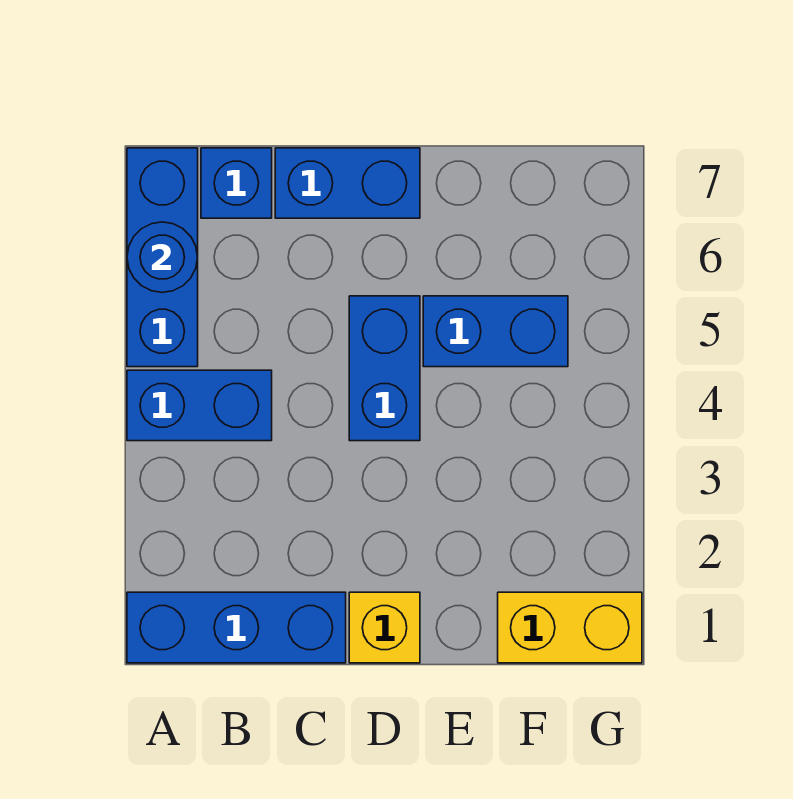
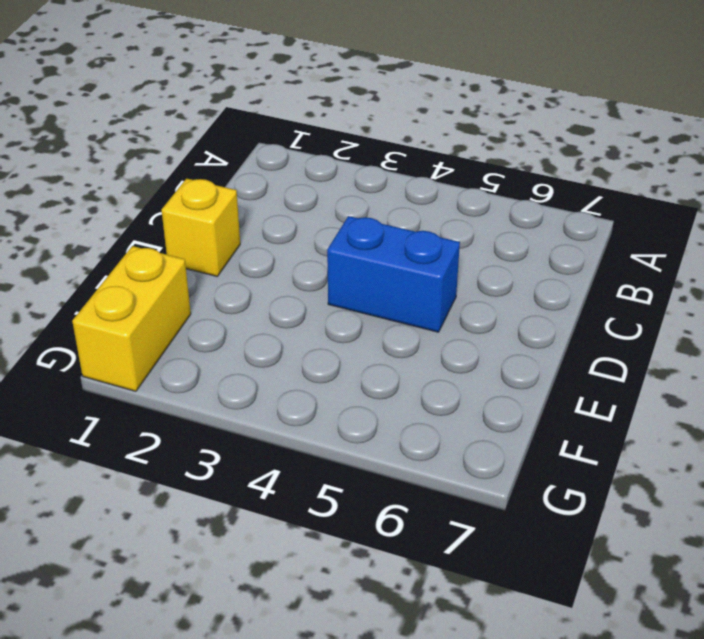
none -> blue 1x3 brick [127,592,346,663]
none -> blue 1x2 brick [127,370,272,441]

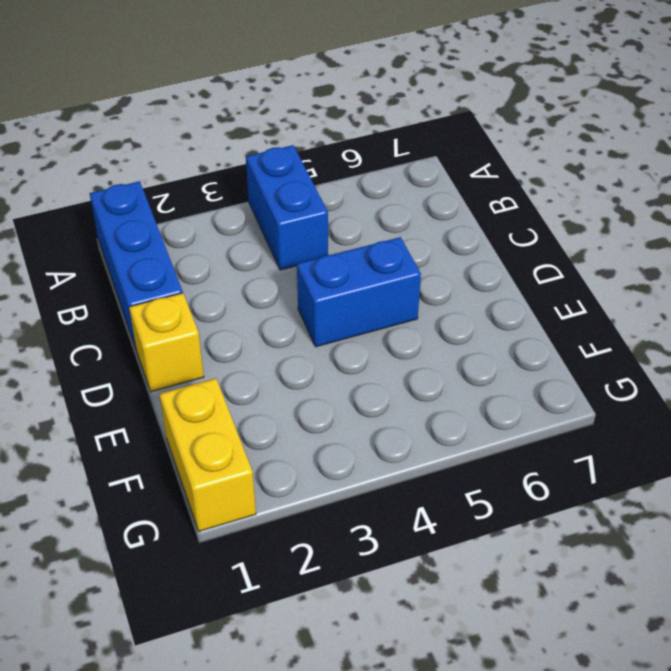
none -> blue 1x3 brick [127,148,198,367]
none -> blue 1x1 brick [201,148,272,218]

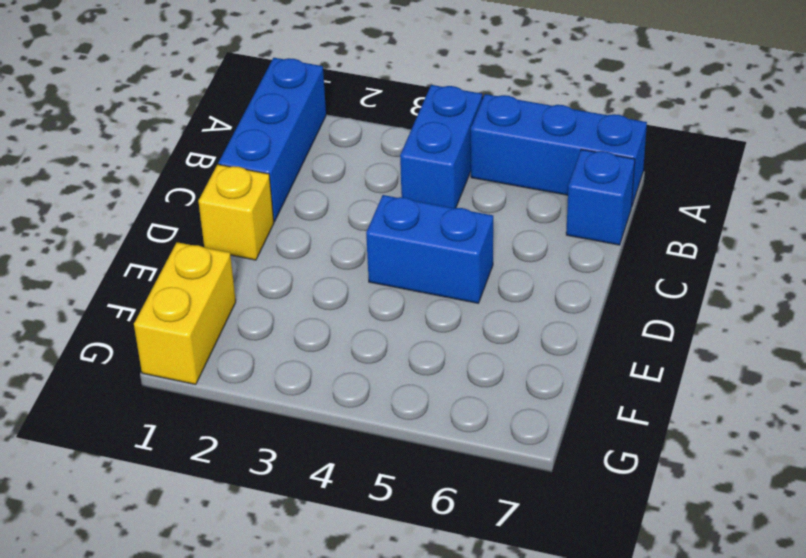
none -> blue 1x2 brick [275,148,420,218]
none -> blue 1x2 brick [423,296,568,367]

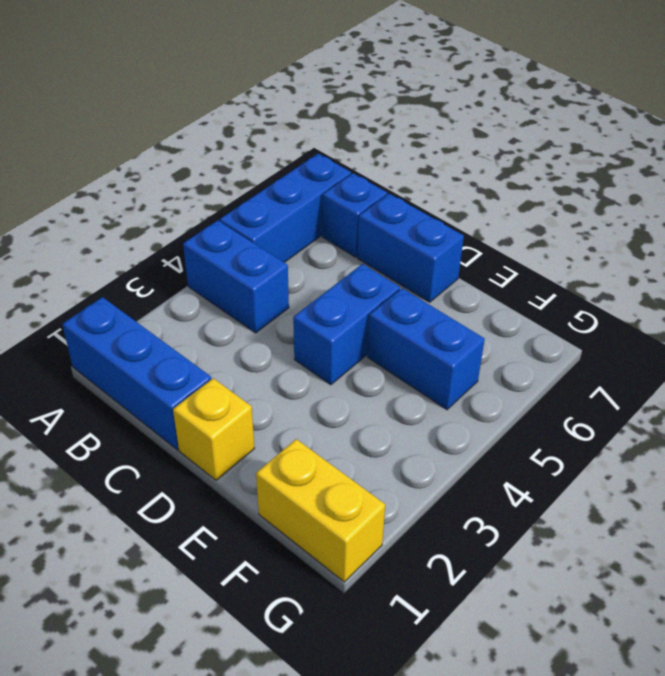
none -> blue 1x1 round brick [127,222,198,293]

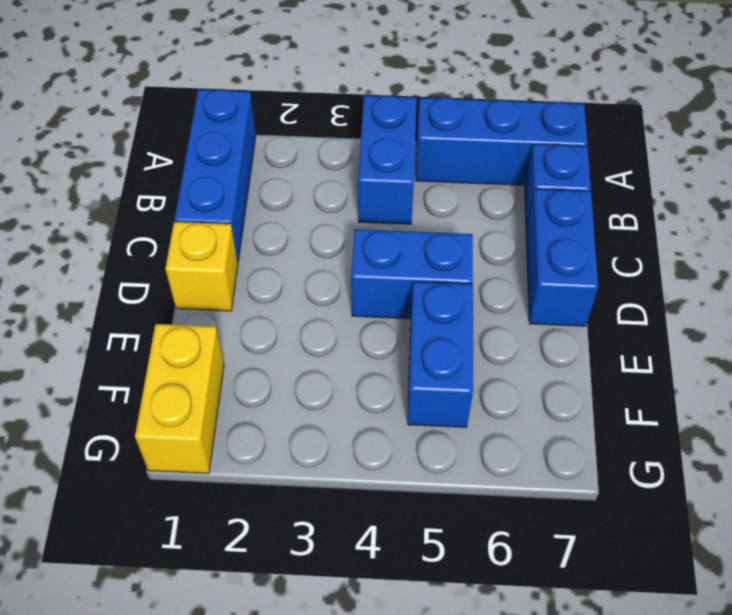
none -> blue 1x1 round brick [127,222,198,293]

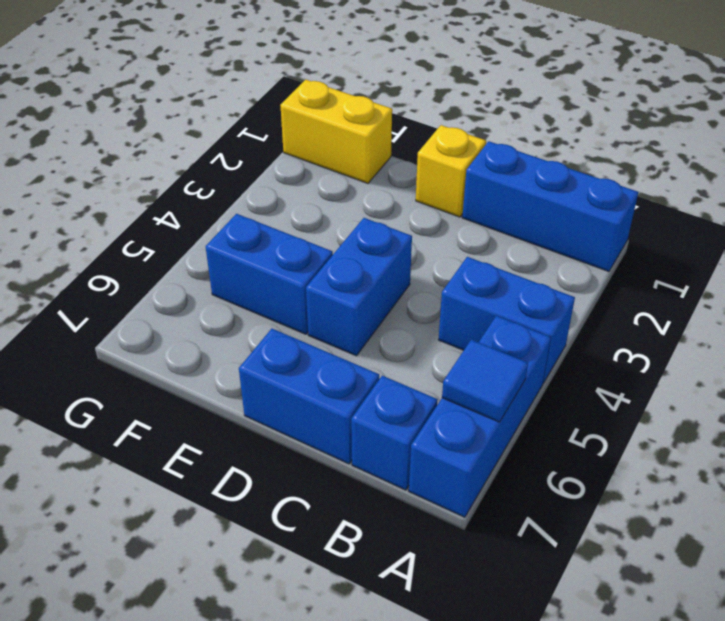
blue 1x1 tile [442,340,528,422] -> blue 1x1 round brick [127,222,198,293]

